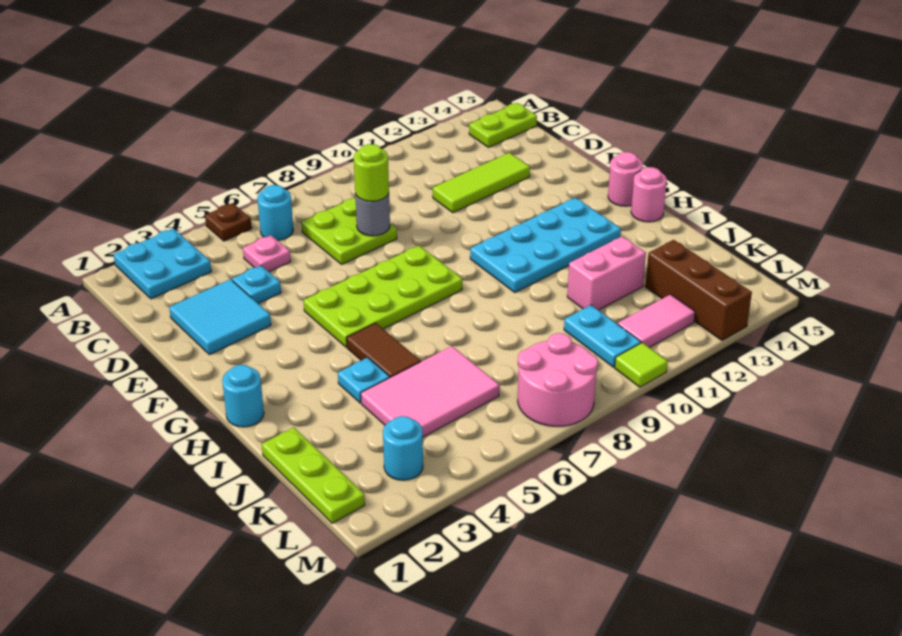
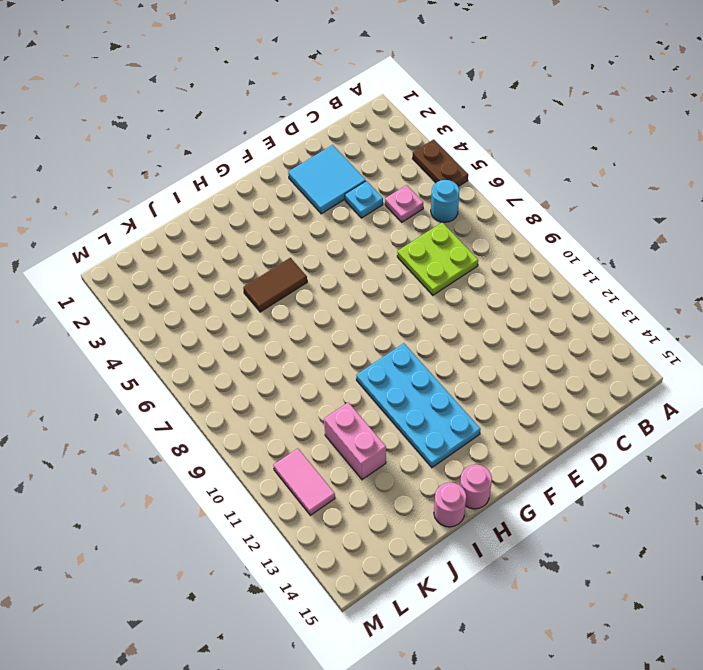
brown 1x2 plate [412,139,468,187] -> brown 1x1 plate [205,203,252,241]
pink 1x1 round brick [434,483,466,527] -> pink 1x1 round brick moved to [608,152,643,206]
none -> cyan 2x2 plate [114,228,211,299]
none -> lime 1x2 plate [469,103,537,147]
none -> lime 1x3 tile [433,153,530,213]

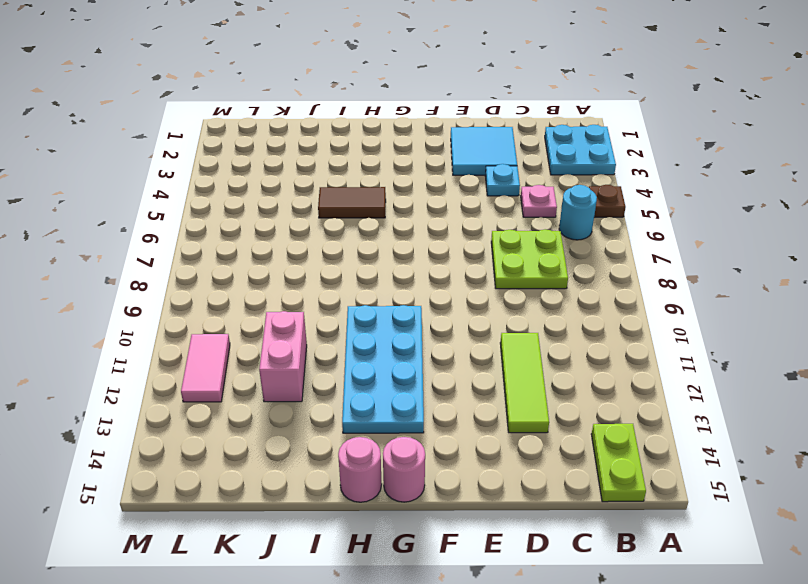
none -> lime 2x4 plate [303,246,462,347]
none -> cyan 1x1 round brick [222,365,264,427]
none -> cyan 1x1 plate [338,358,390,403]

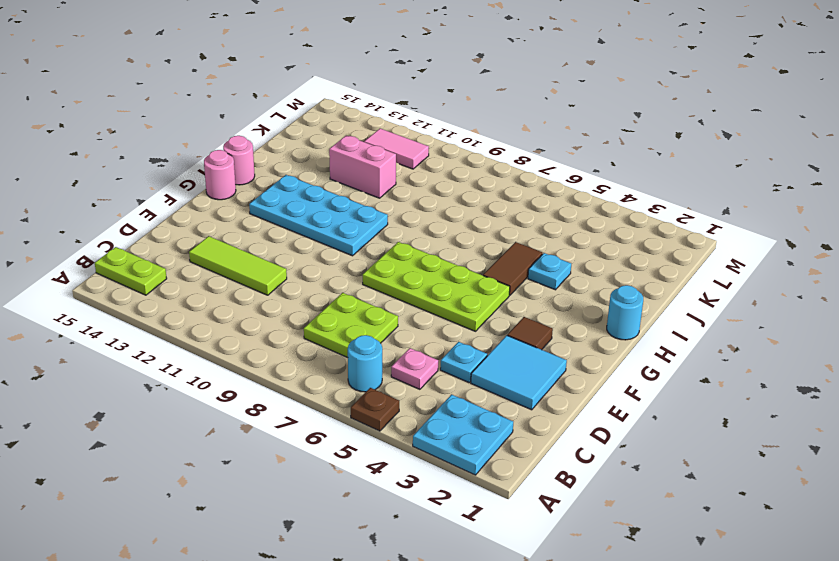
brown 1x1 tile [507,317,553,350] -> none
none -> lime 1x3 plate [262,427,365,523]
none -> pink 2x3 tile [361,346,500,437]
none -> cyan 1x2 plate [564,305,641,367]

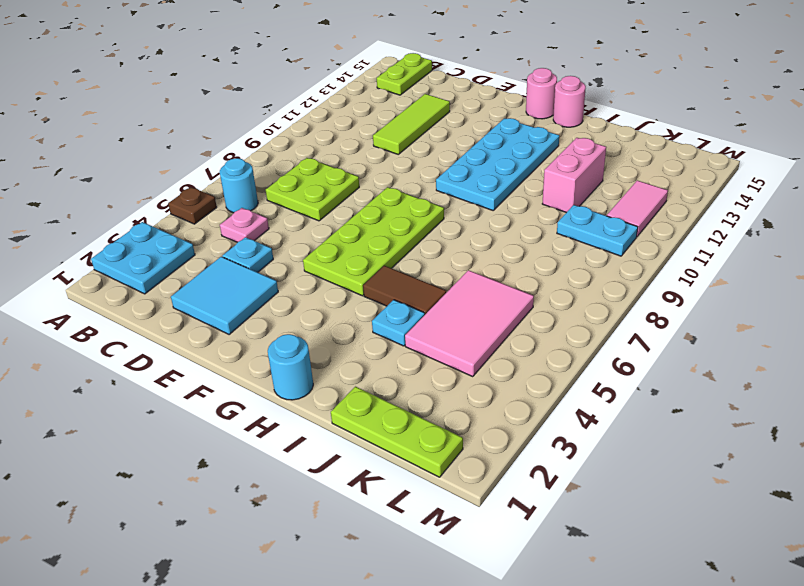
none -> brown 1x3 brick [645,240,752,340]
none -> cyan 1x1 round brick [383,416,423,480]
none -> pink 2x2 round brick [518,333,598,426]

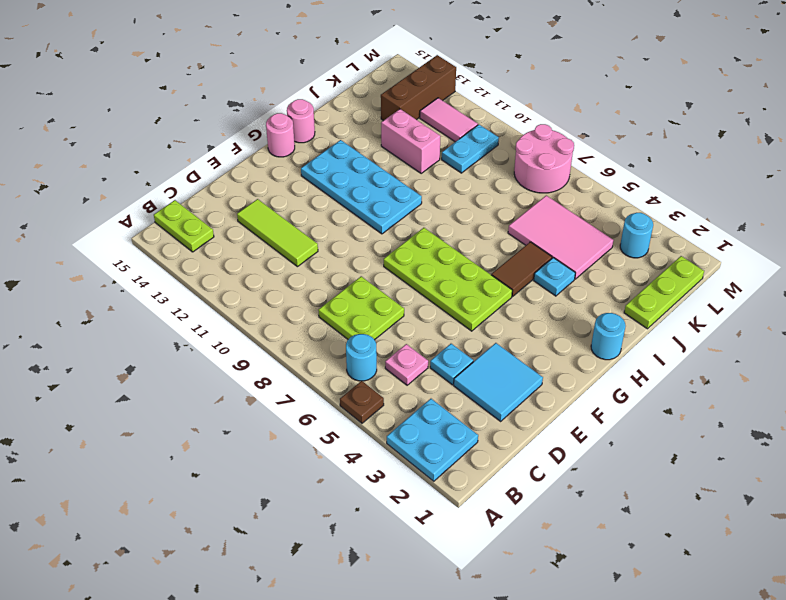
none -> lime 1x1 tile [615,343,668,387]
none -> grey 1x1 round brick [355,194,390,236]
none -> lime 1x1 round brick [354,144,389,201]

